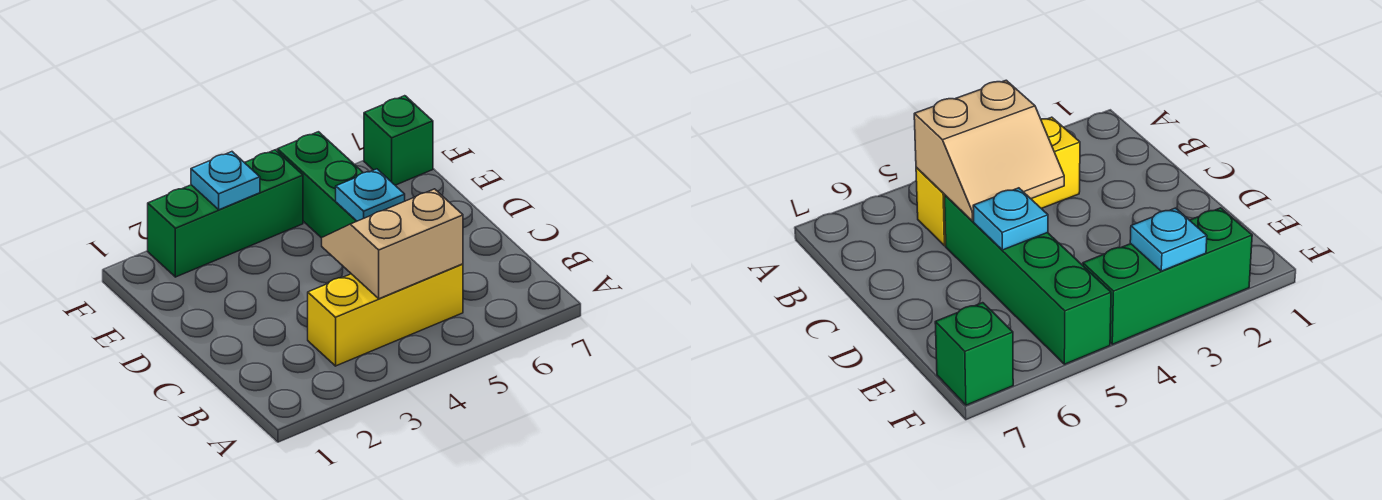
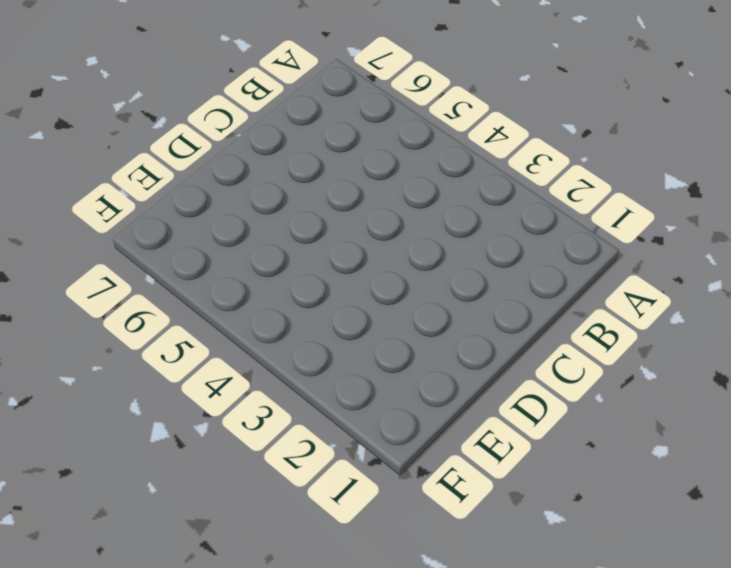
none -> yellow 1x3 brick [308,264,463,366]
none -> green 1x4 brick [277,132,363,238]

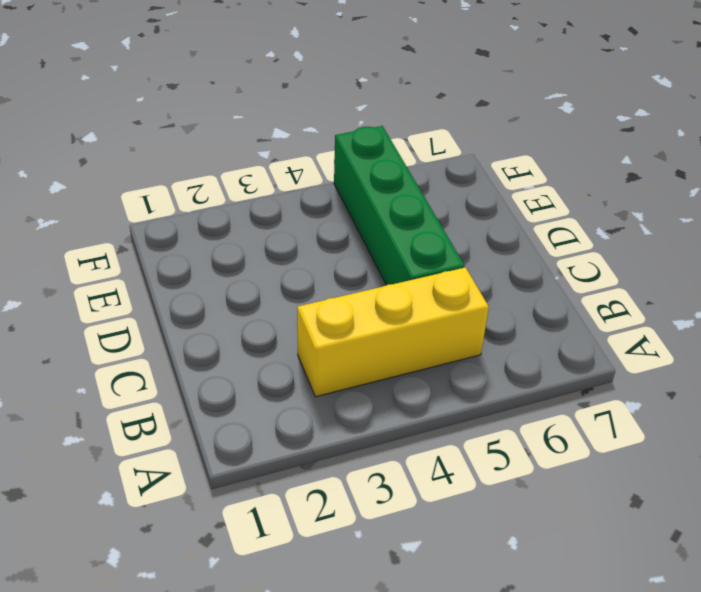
none -> green 1x3 brick [148,150,303,277]
none -> green 1x1 brick [364,96,433,185]

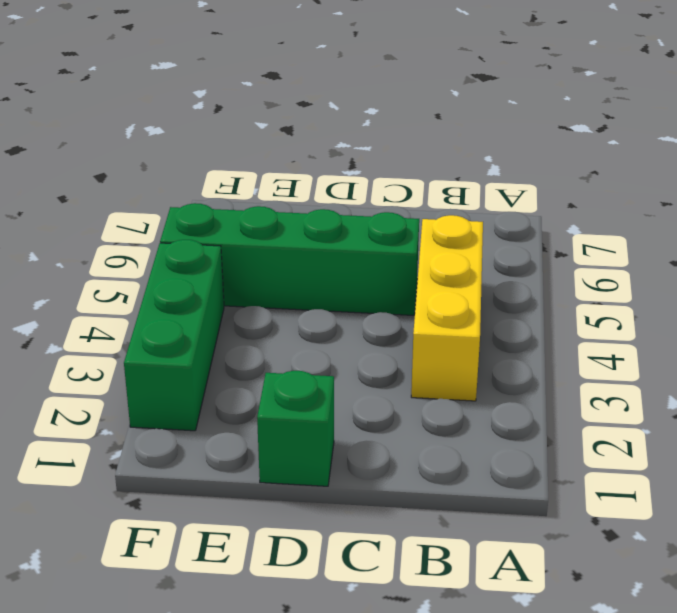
green 1x1 brick [257,371,334,486] -> green 1x1 brick moved to [364,96,433,185]
none -> tan 2x2 slope [322,189,463,299]
none -> cyan 1x1 plate [336,169,405,221]

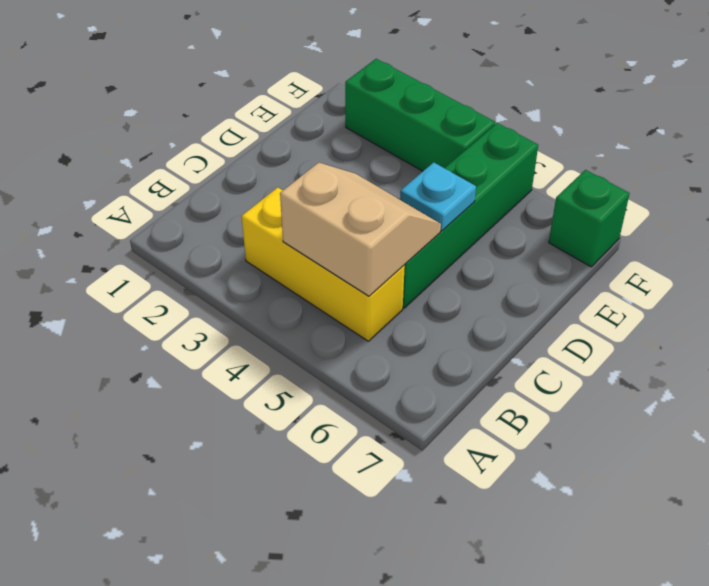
none -> cyan 1x1 plate [191,152,260,210]

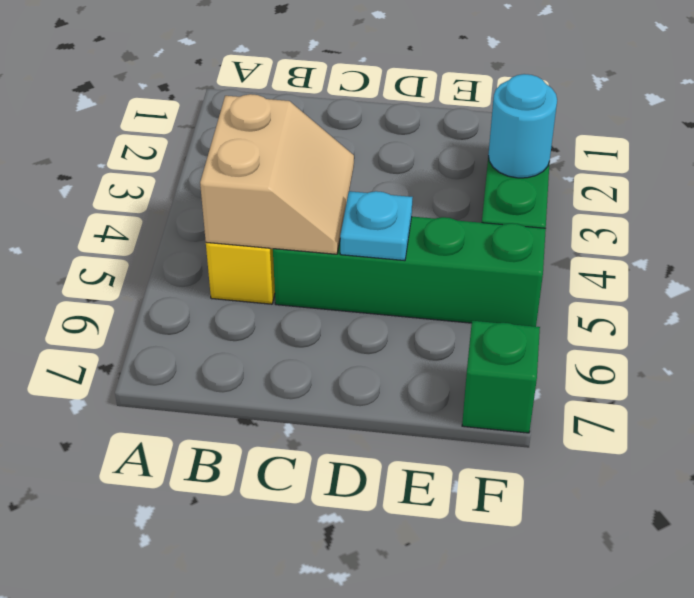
cyan 1x1 round brick [488,74,557,178] -> cyan 1x1 plate [191,152,260,210]

